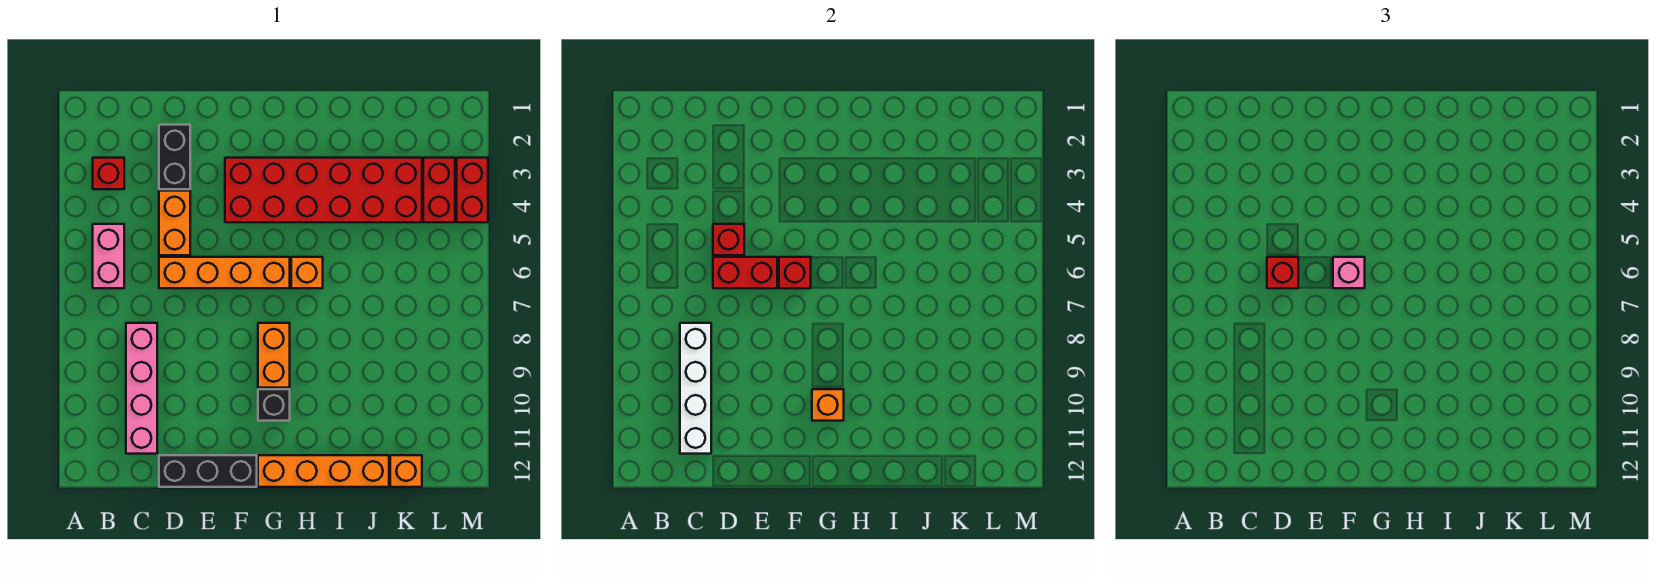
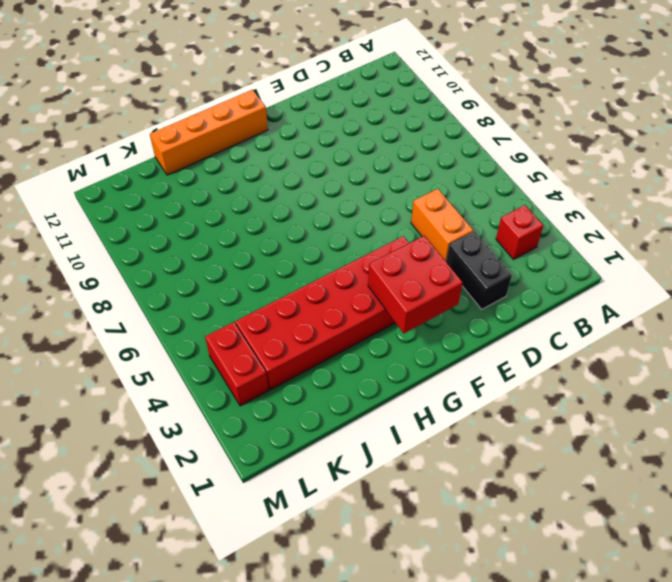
red 2x2 brick [368,236,463,333] -> none
none -> pink 1x2 brick [93,224,124,288]
none -> pink 1x4 brick [126,323,157,454]
none -> orange 1x4 brick [159,257,290,288]

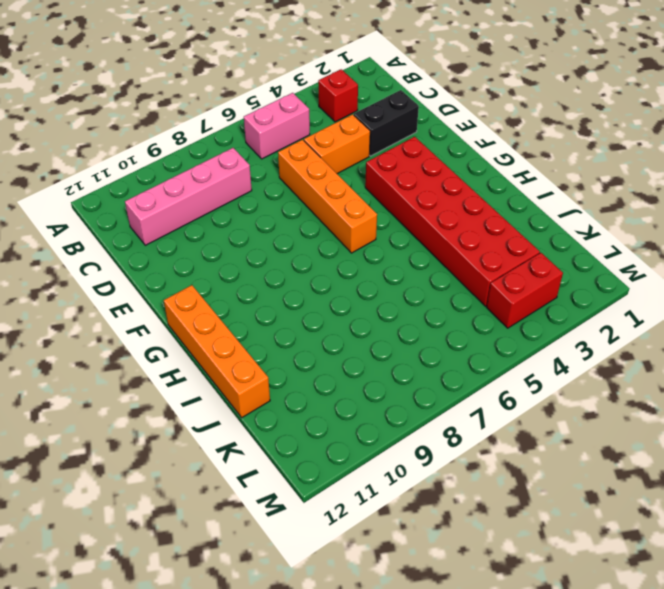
none -> black 1x3 brick [159,455,257,487]
none -> orange 1x2 brick [258,323,290,388]
none -> black 1x1 brick [258,389,290,421]

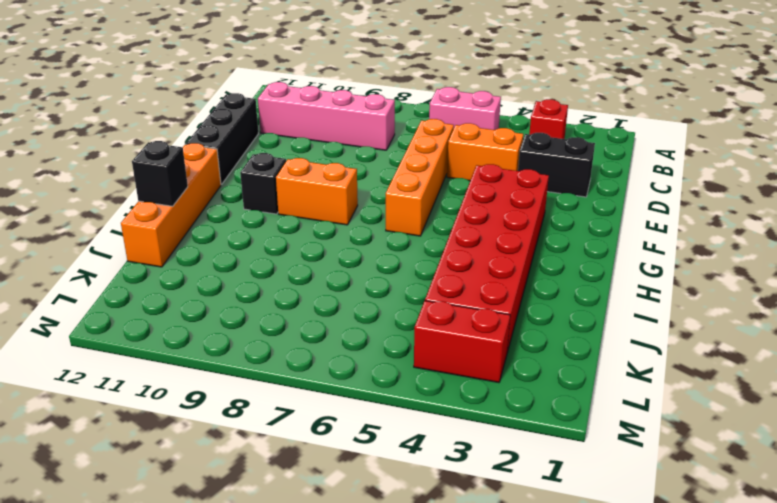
black 1x1 brick [132,141,188,206] -> none
none -> orange 1x1 brick [291,257,323,288]
none -> orange 1x1 brick [390,455,422,487]
none -> red 1x2 brick [457,158,488,222]

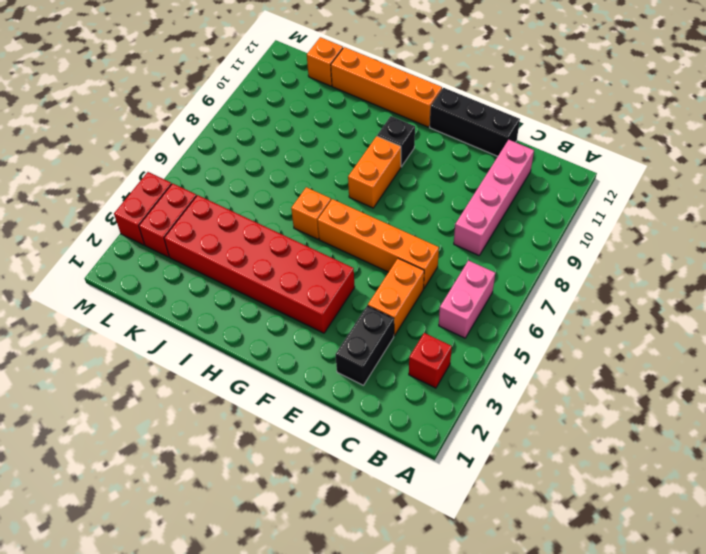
none -> white 1x4 brick [680,323,711,454]
none -> red 1x1 brick [713,224,744,255]
none -> red 1x2 brick [713,257,777,288]

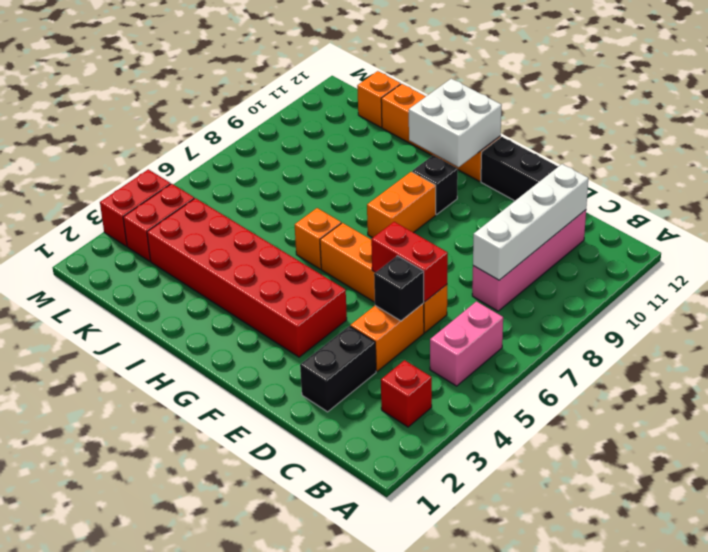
black 1x1 brick [374,256,424,321] -> red 1x1 brick [713,224,744,255]
white 2x2 brick [409,79,501,167] -> none
none -> red 1x1 brick [779,257,811,288]
none -> orange 1x1 brick [812,389,844,421]
none -> red 1x1 brick [1267,257,1298,288]

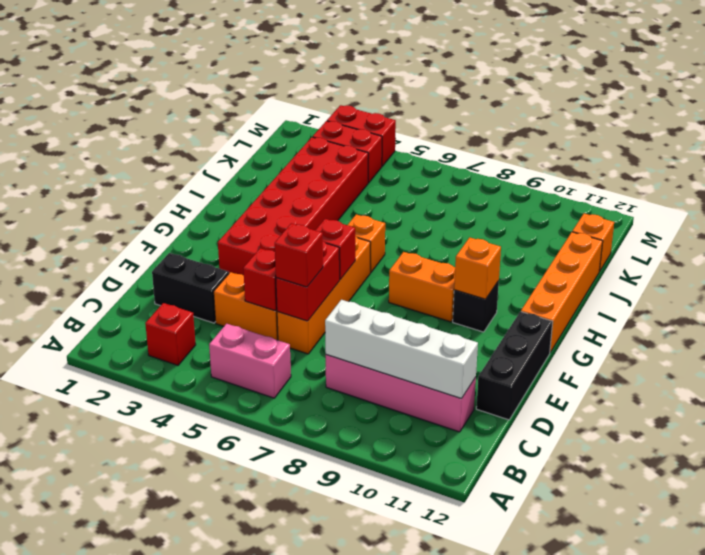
none -> pink 1x1 brick [1333,257,1365,288]

